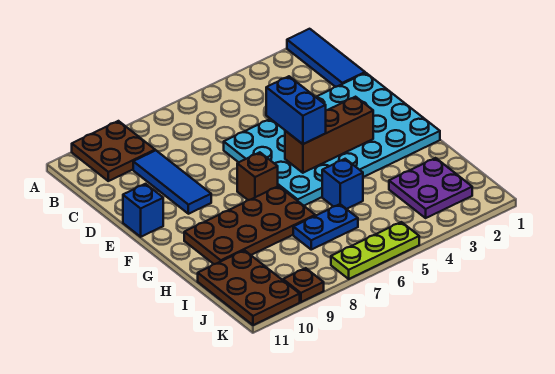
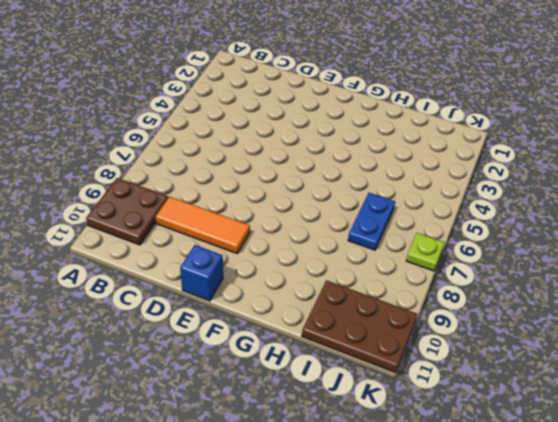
orange 1x3 tile [156,197,250,254] -> blue 1x3 tile [133,150,211,214]
lime 1x1 plate [406,233,445,271] -> lime 1x3 plate [331,222,419,279]
none -> blue 1x3 tile [287,29,365,87]
none -> cyan 4x6 plate [224,73,440,206]
none -> brown 1x1 brick [237,152,278,200]

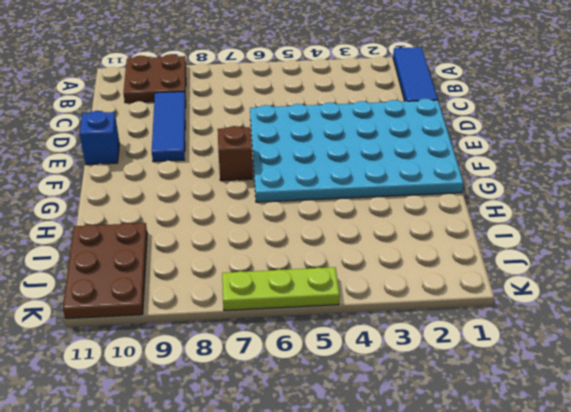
none -> brown 2x4 plate [184,186,315,264]
none -> blue 1x1 brick [322,159,363,209]
none -> purple 2x2 plate [389,158,472,218]

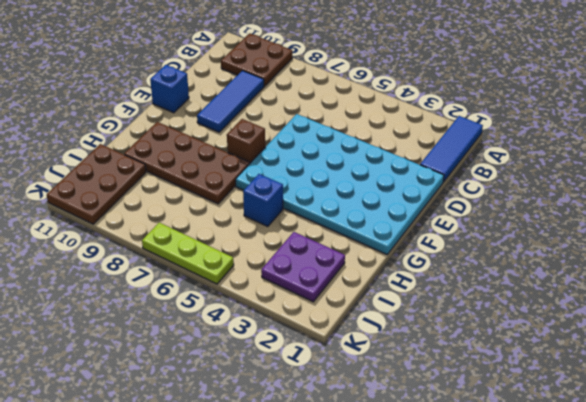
none -> blue 1x2 plate [293,204,358,250]
none -> brown 1x1 plate [283,268,324,302]
none -> brown 1x3 brick [285,97,373,173]

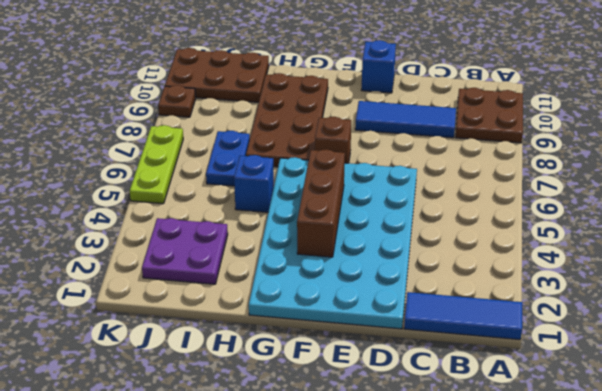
none -> blue 1x2 brick [266,76,326,144]

